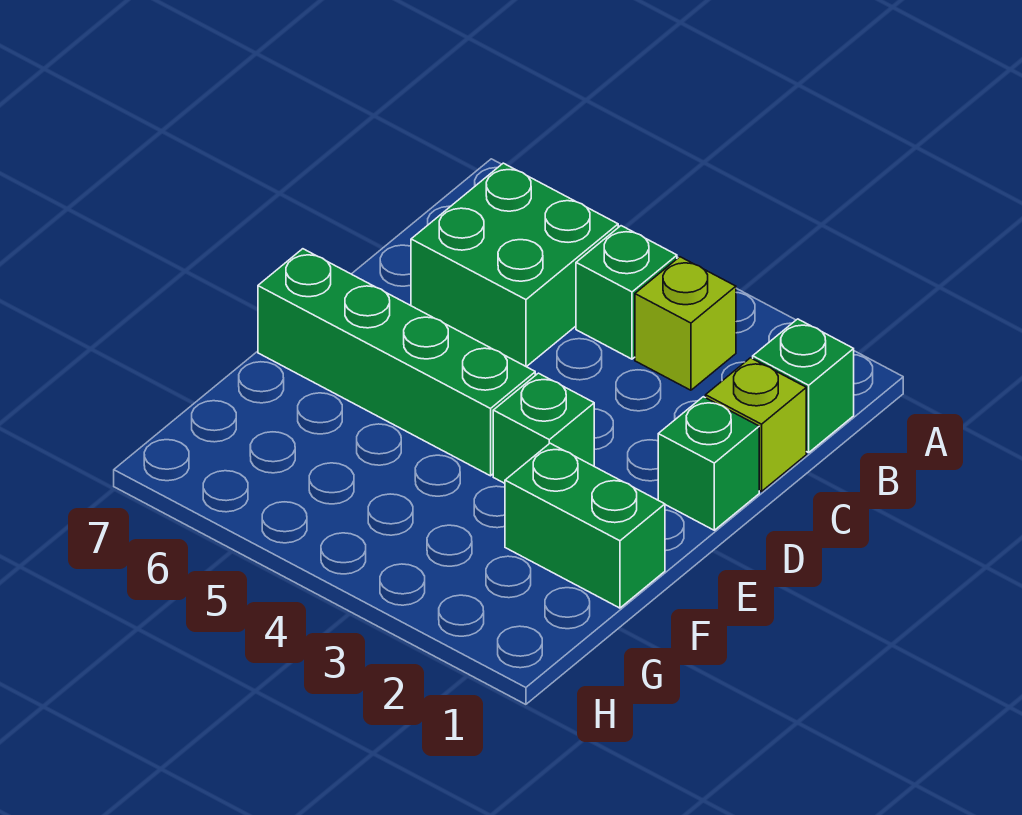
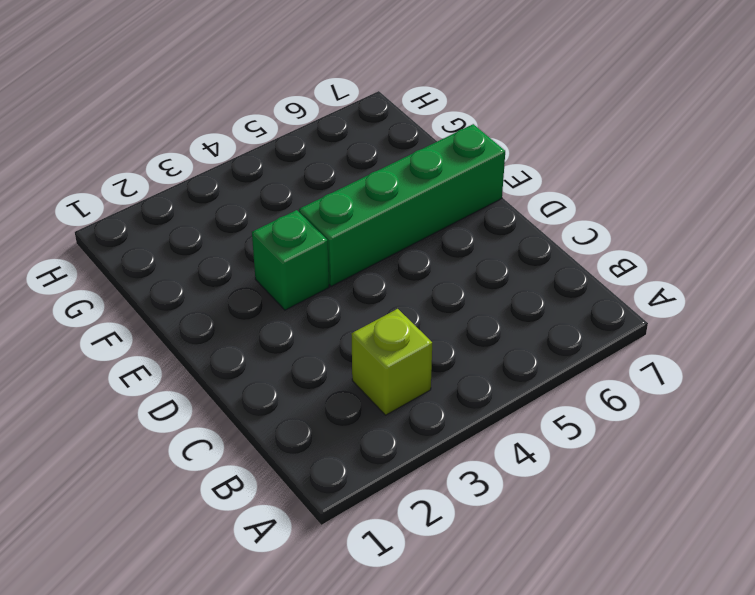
none -> green 1x1 brick [753,319,854,453]
none -> green 1x1 brick [576,226,677,359]

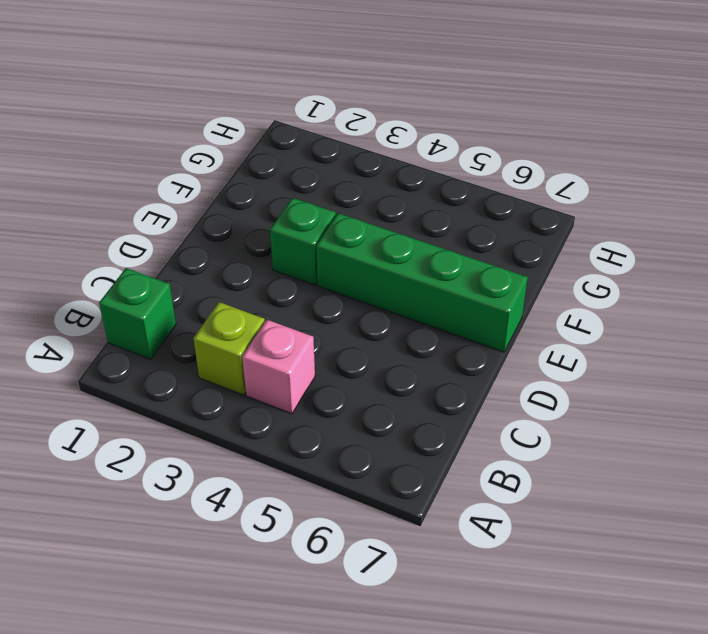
pink 1x1 brick [242,320,315,414] -> green 1x1 brick [576,226,677,359]
none -> green 2x2 brick [411,163,618,367]
none -> lime 1x1 brick [706,358,806,491]

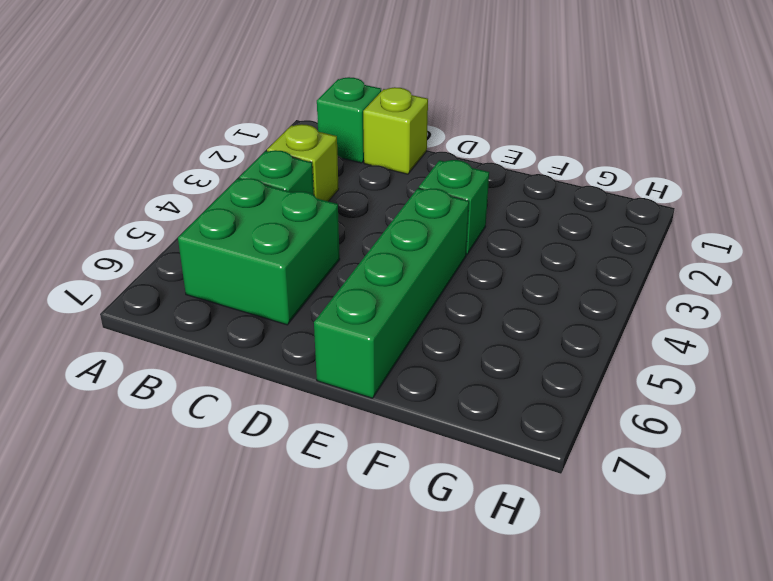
none -> green 1x1 brick [658,397,759,530]
none -> green 1x2 brick [505,443,665,608]

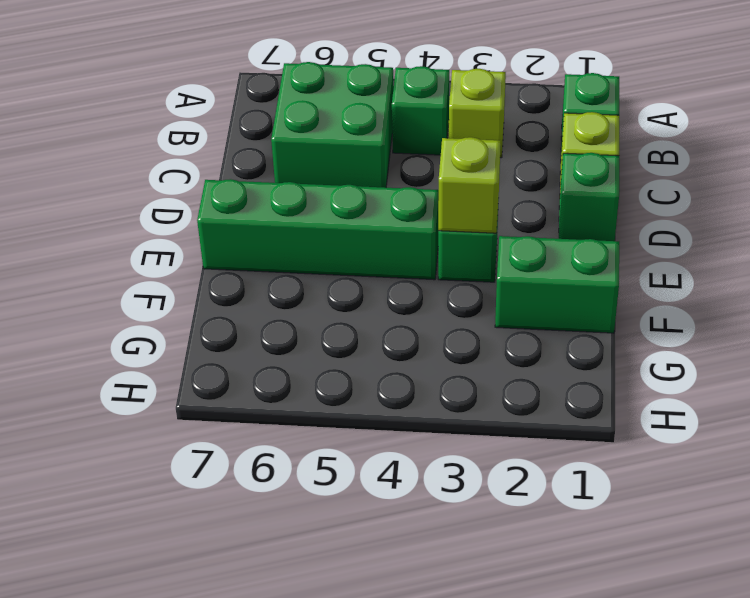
lime 1x1 brick [438,137,501,233] -> none

